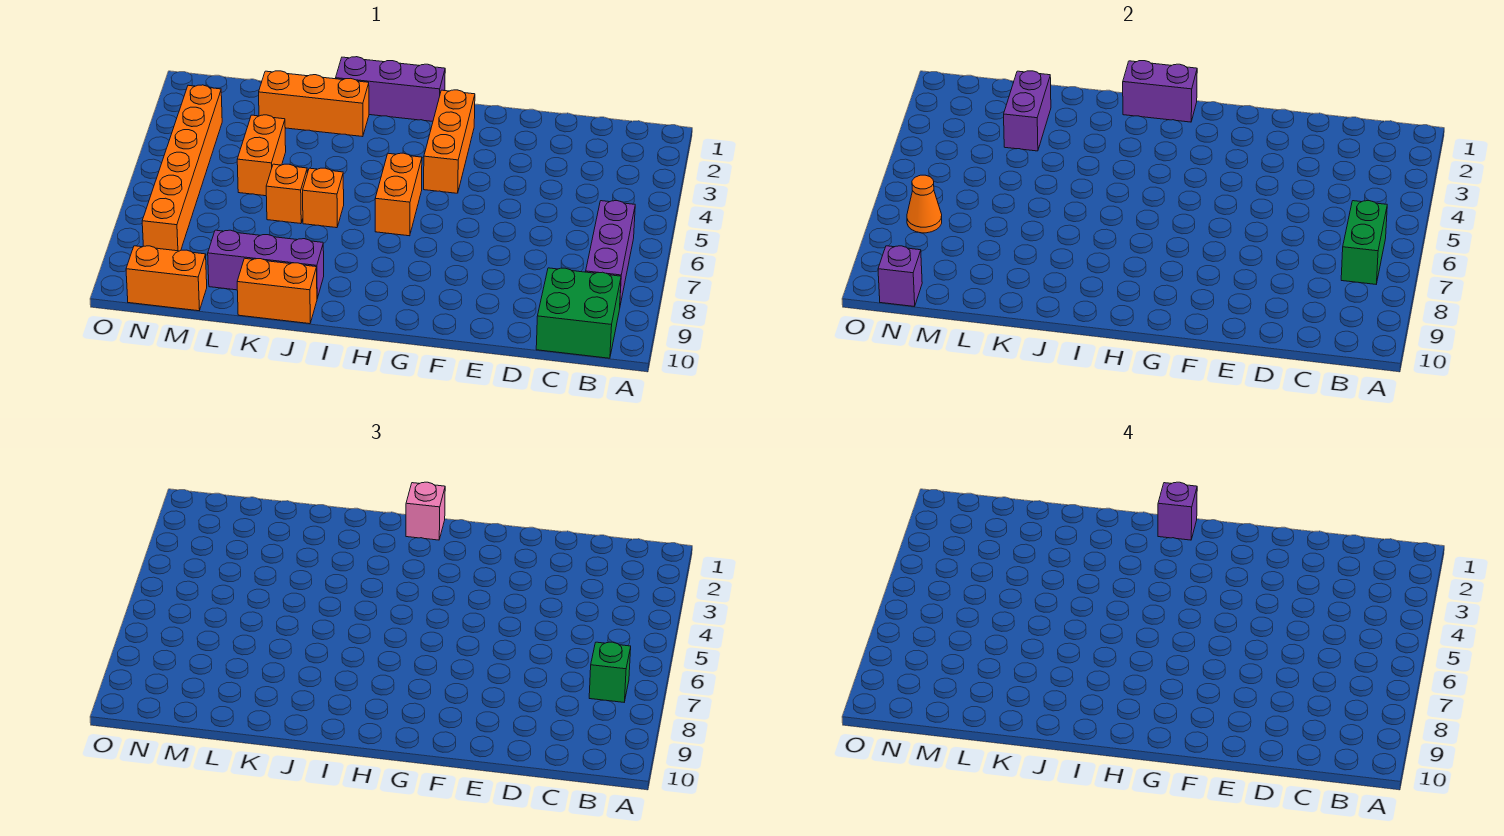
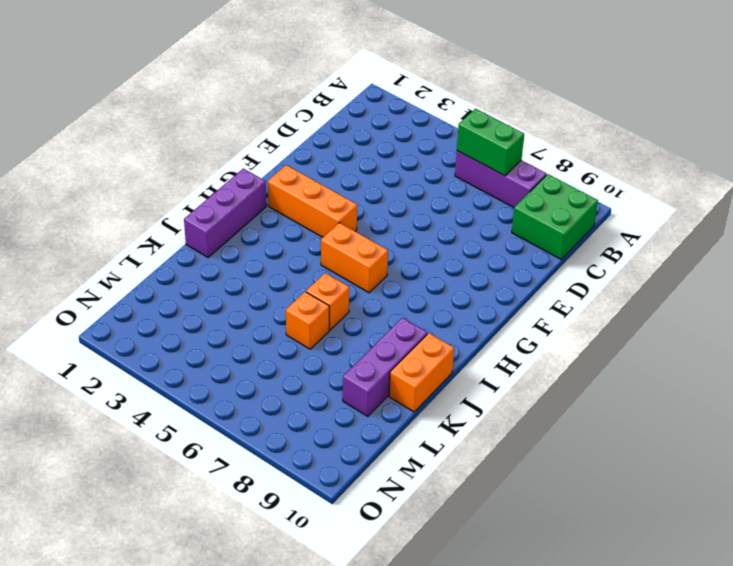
none -> orange 1x3 brick [259,71,369,137]
none -> orange 1x2 brick [237,115,286,196]
none -> orange 1x2 brick [126,246,207,311]

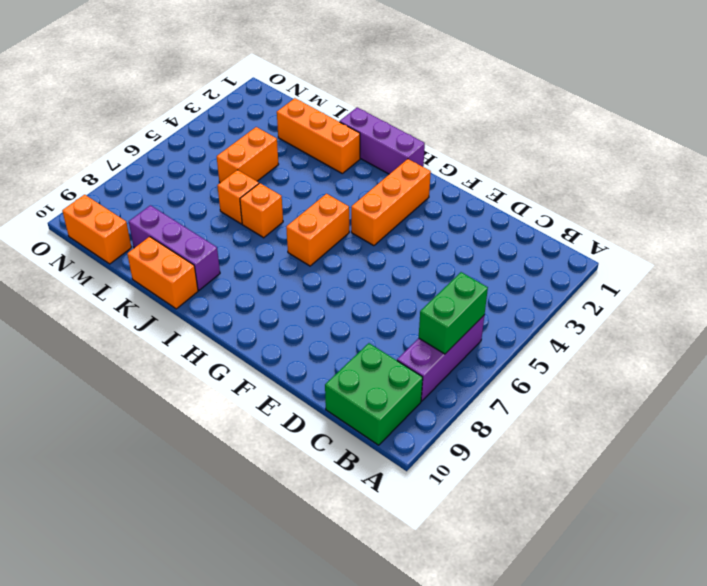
none -> orange 1x6 brick [142,85,222,251]
none -> purple 1x2 brick [1123,61,1197,122]
none -> purple 1x2 brick [1004,71,1051,151]

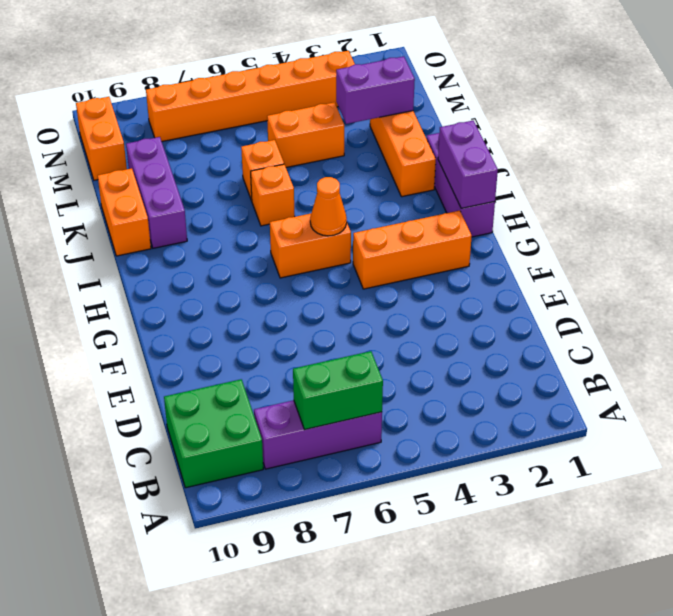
orange 1x1 cone [310,177,347,236] -> orange 1x1 cone moved to [907,175,942,233]
none -> purple 1x1 brick [878,246,922,307]
none -> green 1x1 brick [589,642,631,702]
none -> pink 1x1 brick [406,482,445,540]

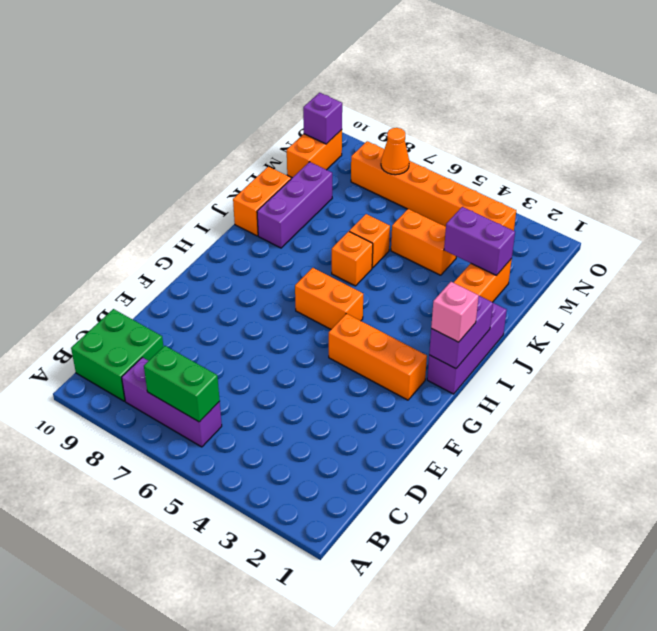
none -> green 1x1 brick [589,642,631,702]
none -> purple 1x1 brick [1158,482,1197,540]

